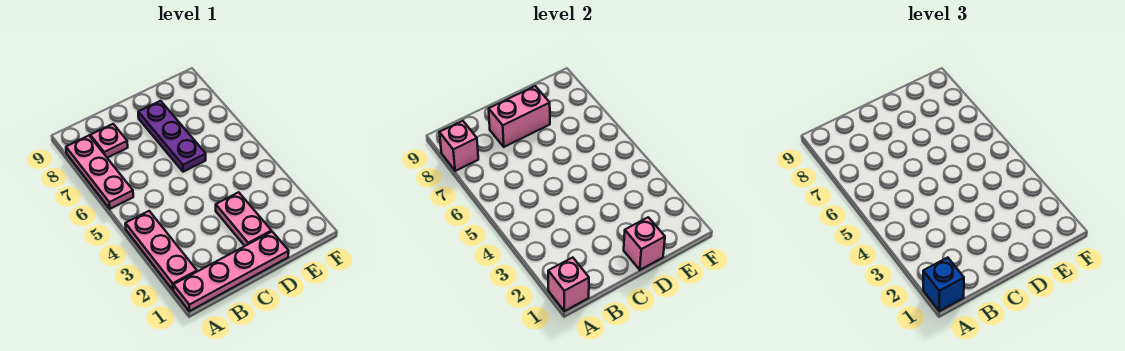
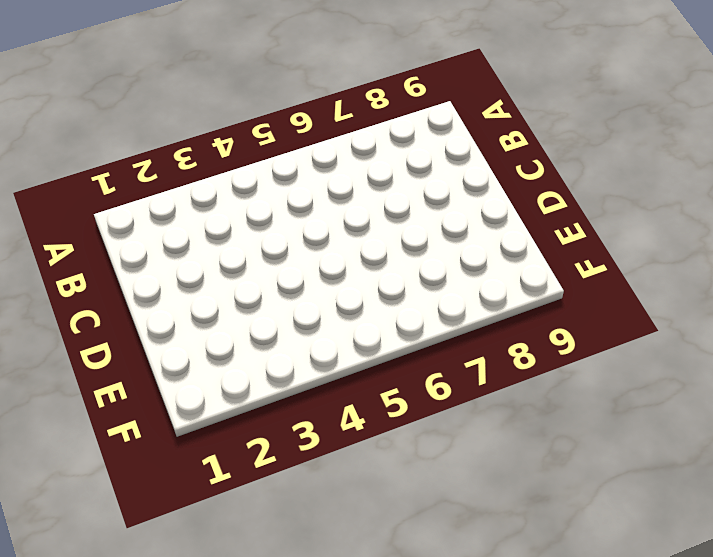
none -> pink 1x4 plate [173,232,289,311]
none -> pink 1x3 plate [125,211,197,290]

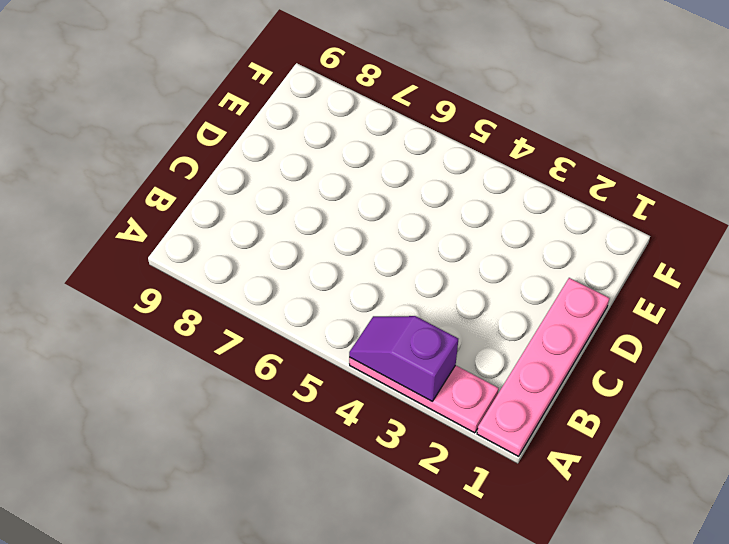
purple 1x2 slope [349,316,458,401] -> none
none -> pink 1x3 plate [66,136,133,209]
none -> pink 1x1 plate [90,124,128,158]

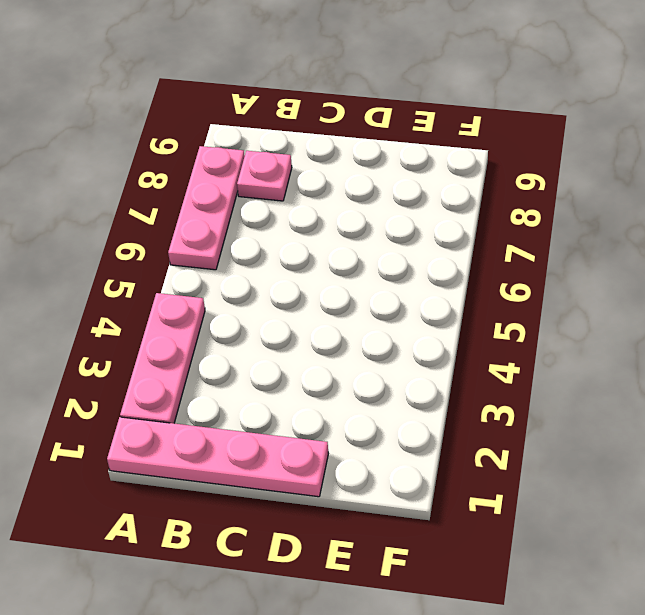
none -> pink 1x2 plate [216,192,271,246]
none -> purple 1x3 plate [138,101,206,172]

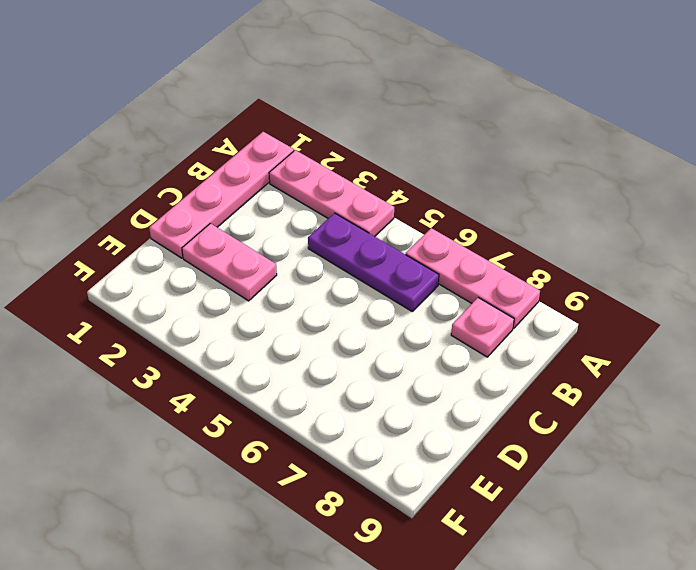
purple 1x3 plate [308,213,439,311] -> purple 1x3 plate moved to [138,101,206,172]
none -> pink 1x1 brick [548,257,589,311]
none -> pink 1x1 brick [439,121,478,171]

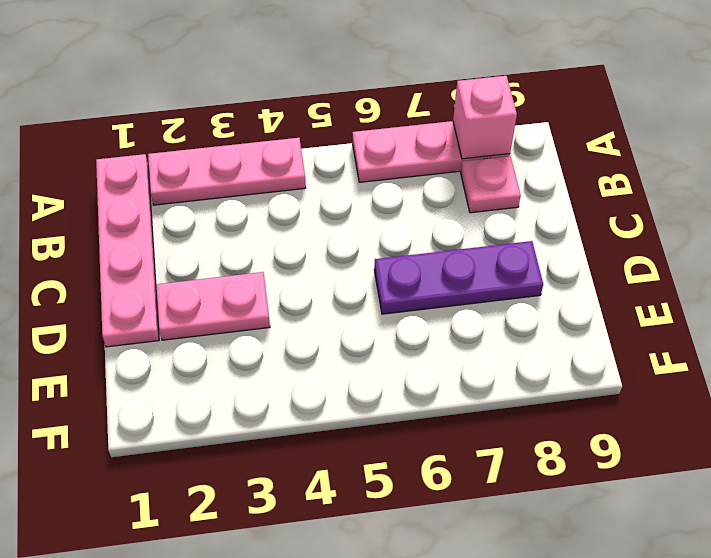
none -> pink 1x1 brick [548,257,589,311]
none -> pink 1x2 brick [489,86,550,147]

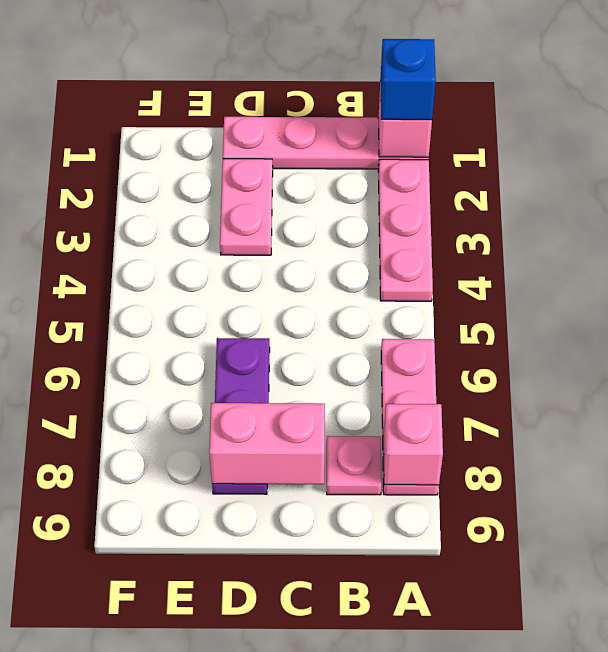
none -> pink 1x1 brick [624,217,665,270]

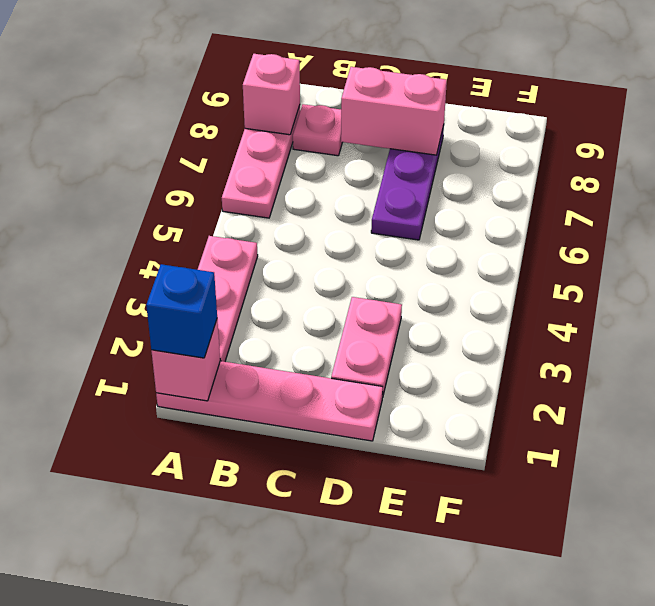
none -> pink 1x1 brick [624,217,665,270]

